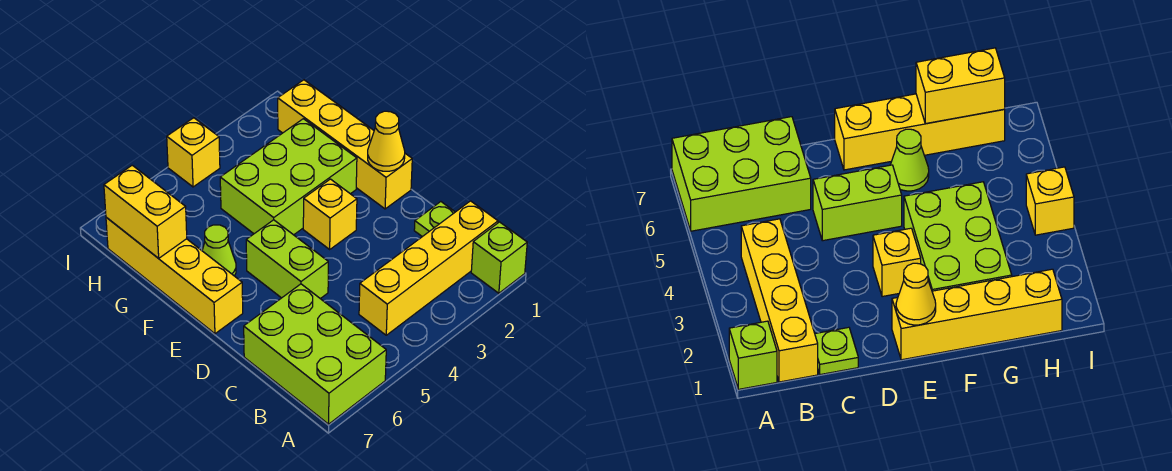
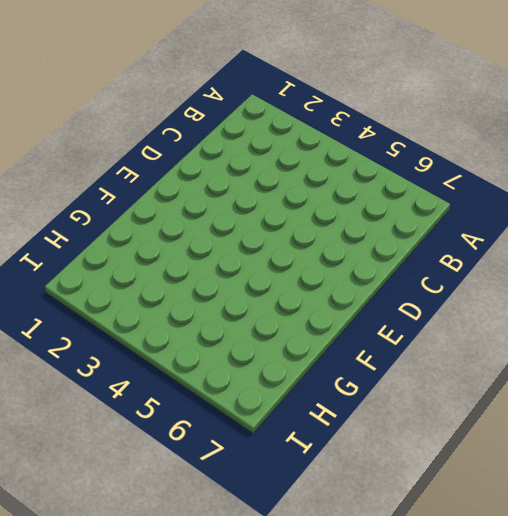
none -> lime 1x1 brick [471,222,527,293]
none -> lime 2x3 brick [244,284,386,424]
none -> yellow 1x4 brick [359,201,498,335]

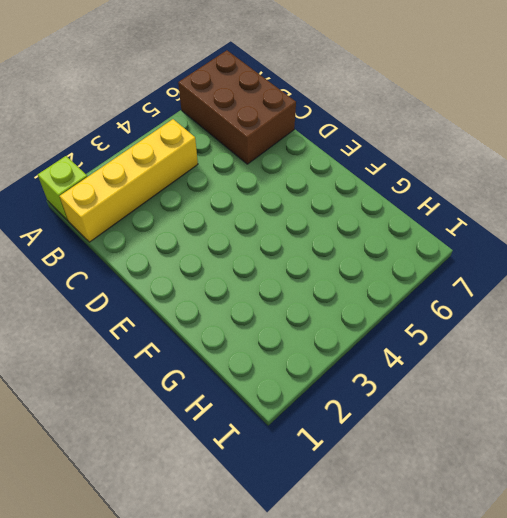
brown 2x3 brick [178,50,296,164] -> lime 2x3 brick [244,284,386,424]
none -> lime 1x1 plate [414,202,455,237]
none -> lime 1x2 brick [246,220,328,299]
none -> yellow 1x4 brick [278,80,412,209]

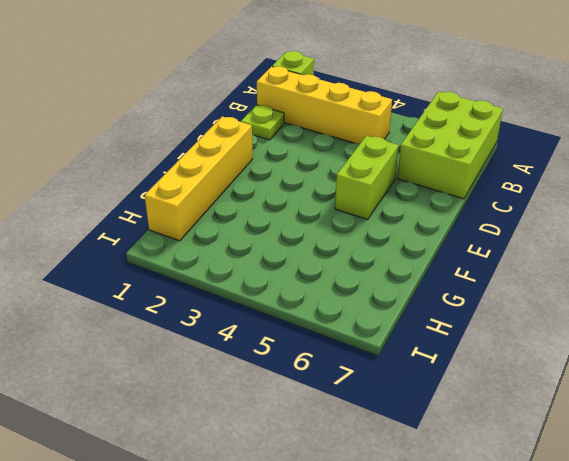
none -> yellow 1x1 brick [303,179,357,249]
none -> yellow 1x4 brick [106,217,243,334]
none -> lime 2x3 brick [220,119,357,235]

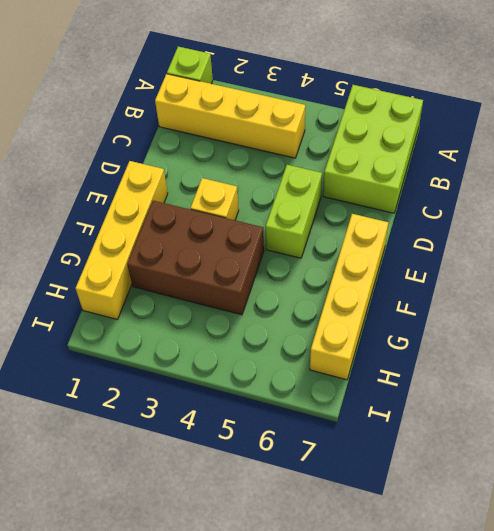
brown 2x3 brick [127,201,264,315] -> lime 2x3 brick [220,119,357,235]
none -> lime 1x1 plate [414,202,455,237]
none -> lime 1x1 cone [202,225,236,276]
none -> yellow 1x1 brick [167,118,220,187]

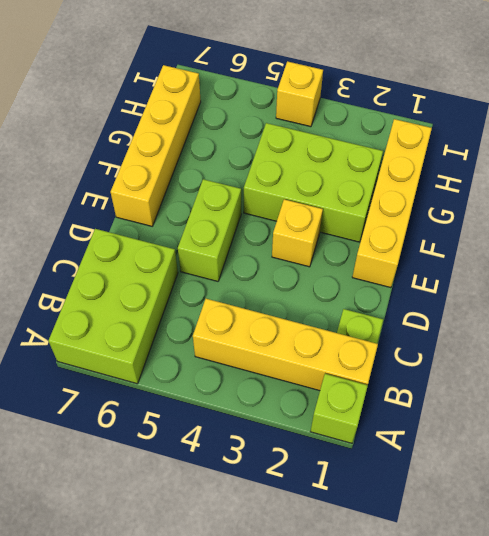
none -> lime 1x1 cone [202,225,236,276]
none -> yellow 1x1 cone [368,111,405,171]
none -> yellow 1x2 brick [104,165,187,258]

